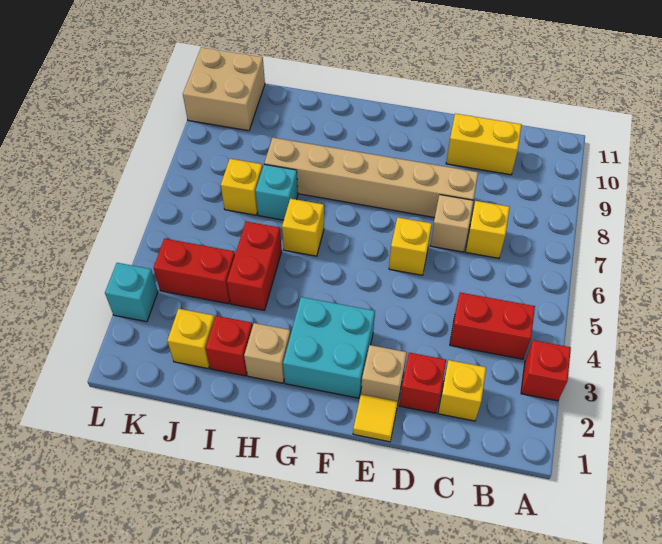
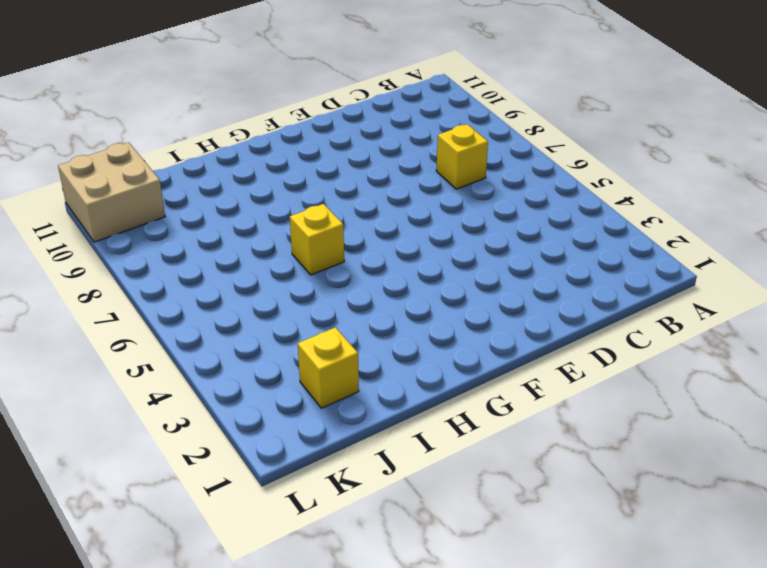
none -> red 1x1 brick [521,340,571,401]
none -> red 1x2 brick [450,292,535,359]
none -> yellow 1x1 brick [438,360,486,421]

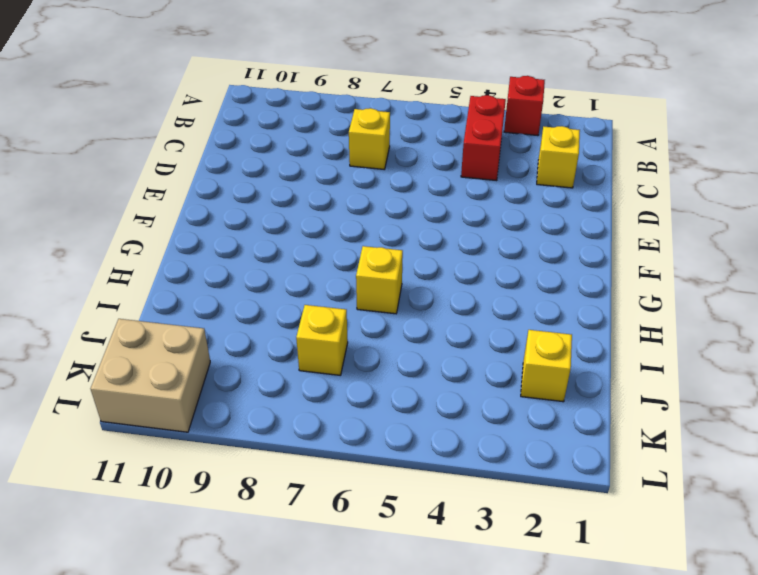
none -> yellow 1x2 brick [446,114,522,175]
none -> red 1x1 brick [399,353,446,413]
none -> tan 1x1 brick [430,195,473,252]

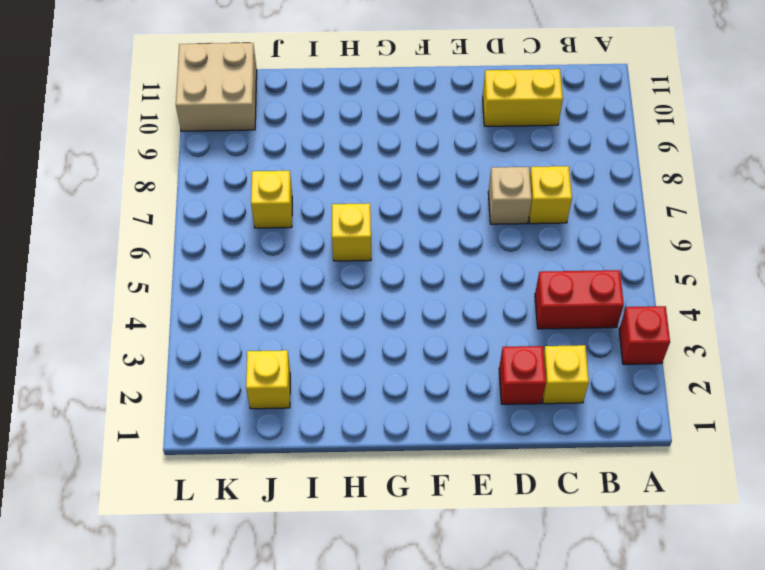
none -> tan 1x6 brick [264,138,478,218]
none -> yellow 1x1 tile [353,394,398,442]
none -> tan 1x1 brick [361,345,407,401]

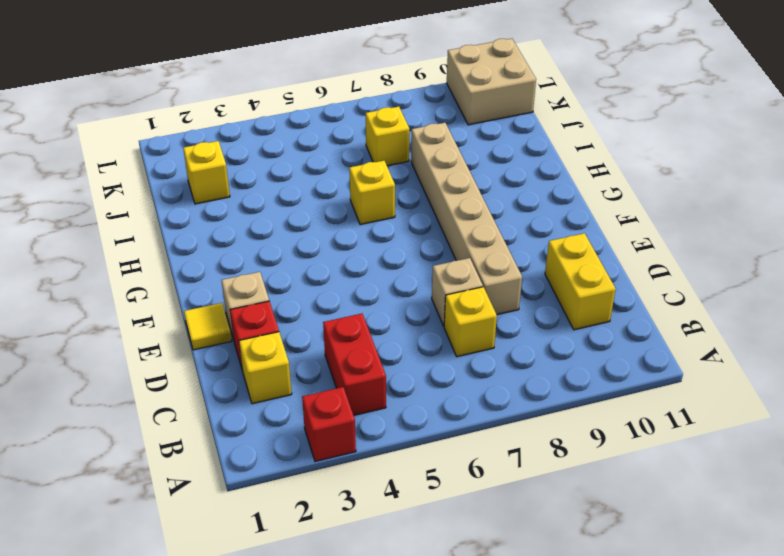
none -> yellow 1x1 brick [389,217,432,275]
none -> cyan 2x2 brick [283,297,375,398]
none -> tan 1x1 brick [244,323,290,383]

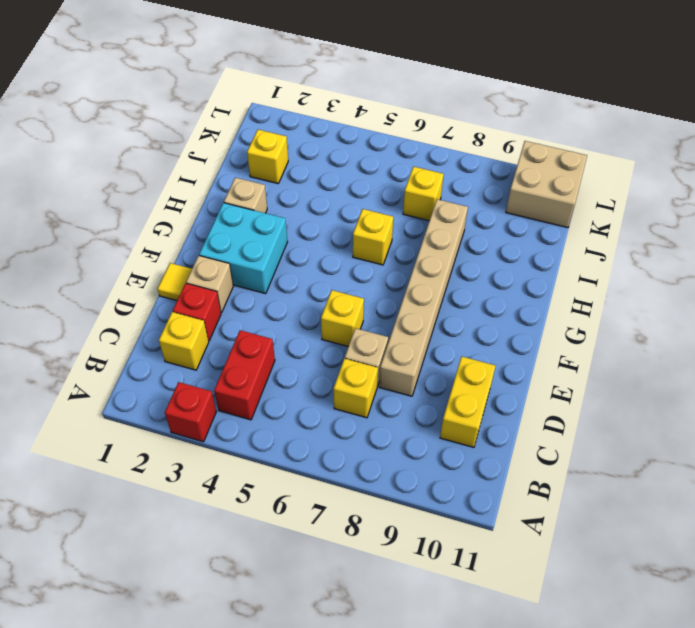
none -> red 1x1 brick [206,316,252,376]
none -> red 1x2 brick [227,221,282,310]
none -> cyan 1x1 brick [255,164,298,220]

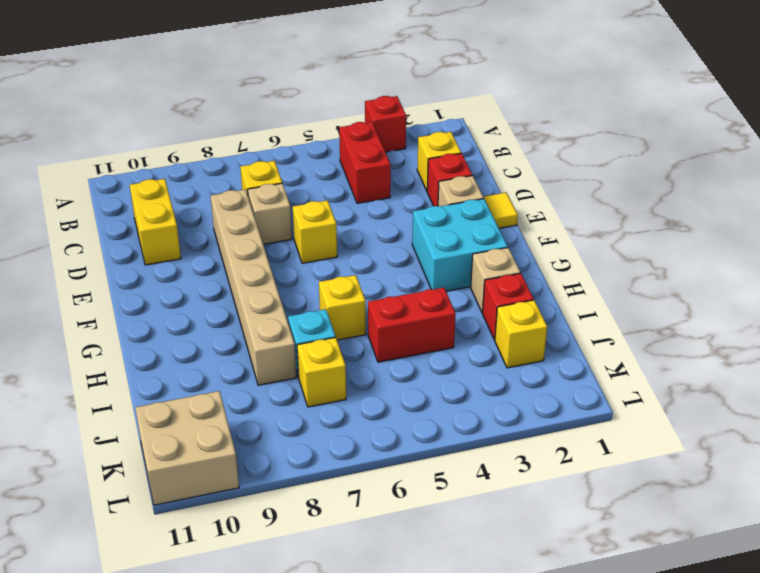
none -> red 1x2 brick [154,238,235,304]
none -> cyan 1x1 brick [105,263,158,322]

